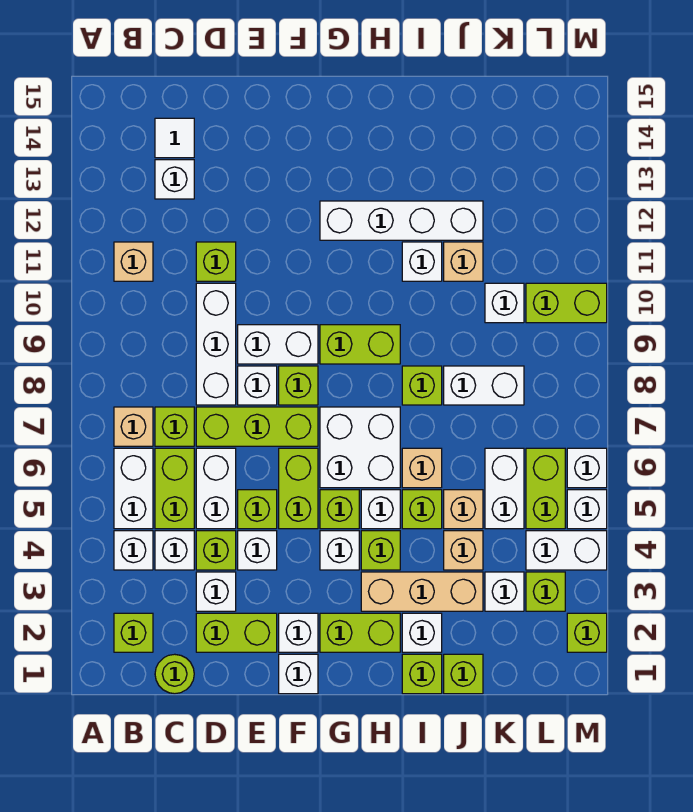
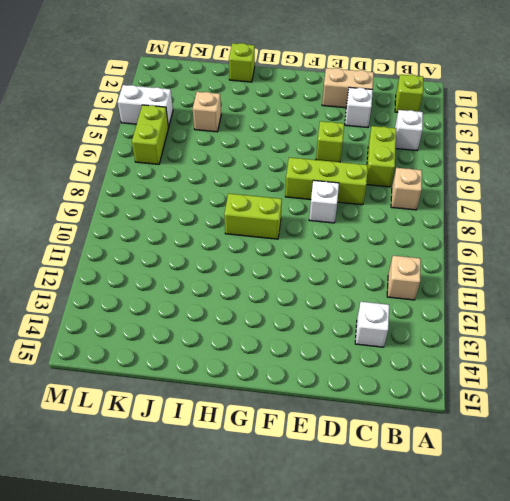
tan 1x2 brick [322,68,374,108] -> lime 1x2 brick [196,613,277,652]
none -> white 1x2 brick [114,448,153,529]
none -> lime 1x1 round brick [155,654,194,694]
none -> white 1x1 brick [155,531,194,570]
none -> lime 1x1 brick [155,407,194,446]

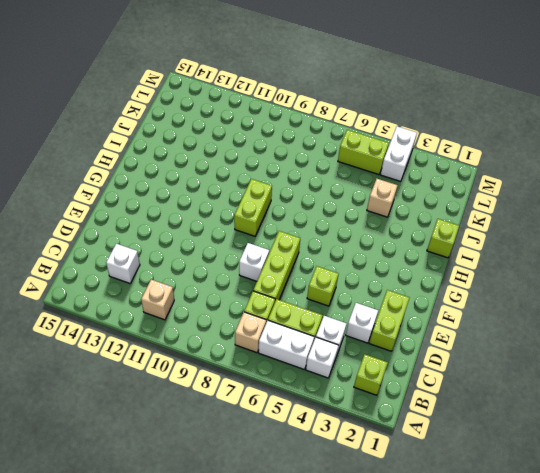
none -> lime 1x1 round brick [155,654,194,694]
none -> white 1x1 tile [155,118,194,158]
none -> lime 1x1 brick [196,531,236,570]
none -> white 1x2 brick [196,448,236,529]

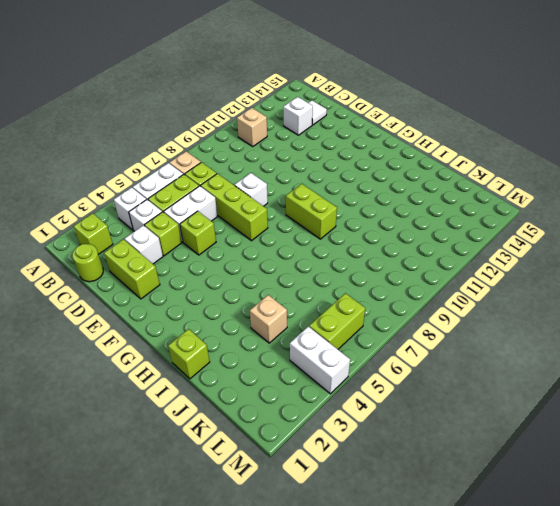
none -> white 1x3 brick [196,283,236,405]
none -> lime 1x1 brick [196,242,236,281]
none -> white 1x1 brick [238,531,277,570]
none -> white 1x2 brick [238,325,318,364]

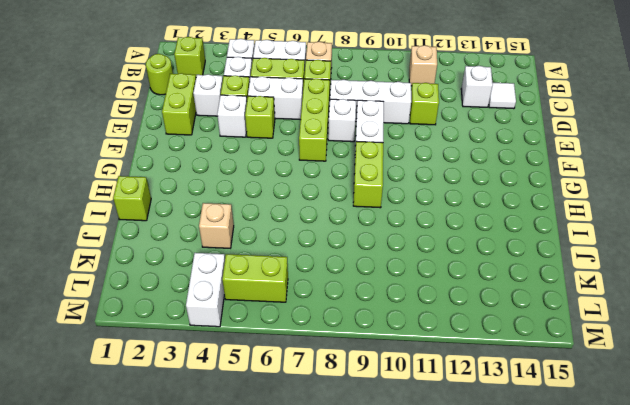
none -> white 1x1 brick [279,654,318,694]
none -> white 1x1 brick [279,613,318,652]
none -> lime 1x2 brick [279,448,318,529]
none -> lime 1x1 brick [279,366,318,405]

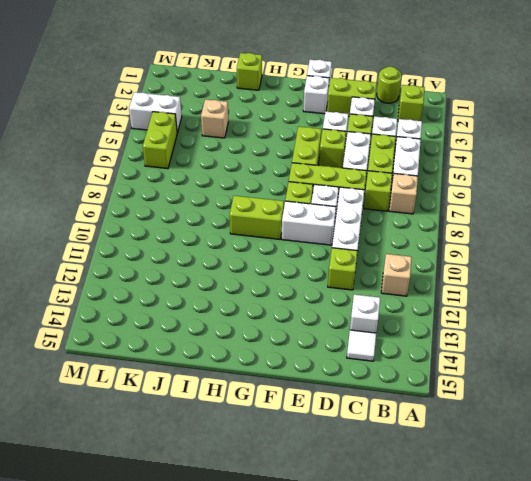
none -> lime 1x2 brick [320,613,400,652]
none -> white 1x1 brick [320,531,359,570]
none -> lime 1x1 brick [320,490,359,529]
none -> white 2x2 brick [320,407,400,488]

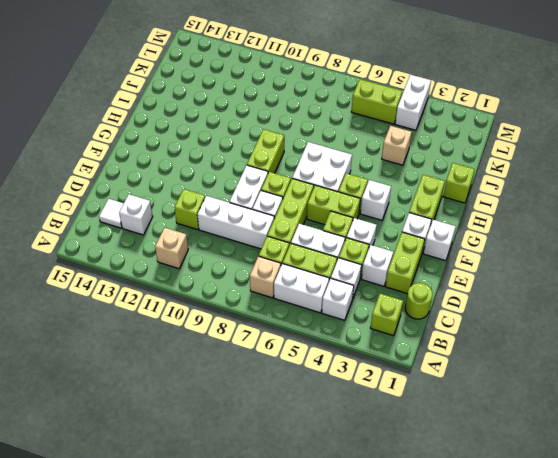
none -> white 1x4 brick [320,201,483,240]
none -> tan 1x3 brick [361,572,483,611]
none -> lime 1x1 brick [361,531,400,570]
none -> white 1x1 brick [361,490,400,529]

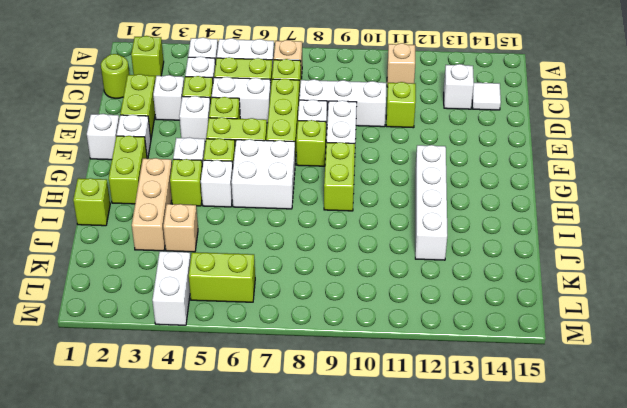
none -> white 1x1 brick [402,613,442,652]
none -> lime 1x1 brick [402,490,442,529]
none -> tan 1x1 brick [402,448,442,488]
none -> lime 1x1 brick [402,366,442,405]

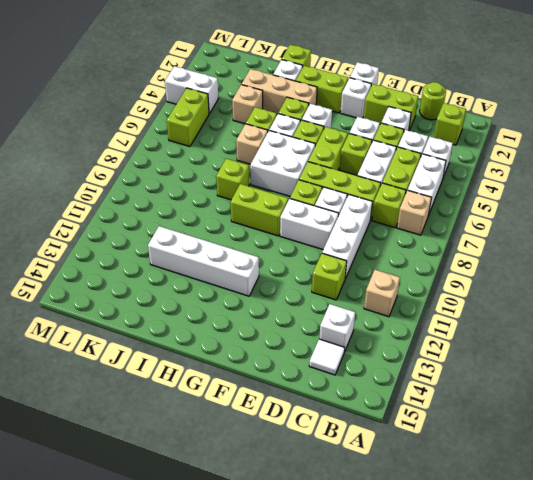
none -> white 1x1 brick [402,242,442,281]
none -> lime 1x1 brick [444,654,483,694]
none -> tan 1x1 brick [444,490,483,529]
none -> white 1x2 brick [444,366,524,405]

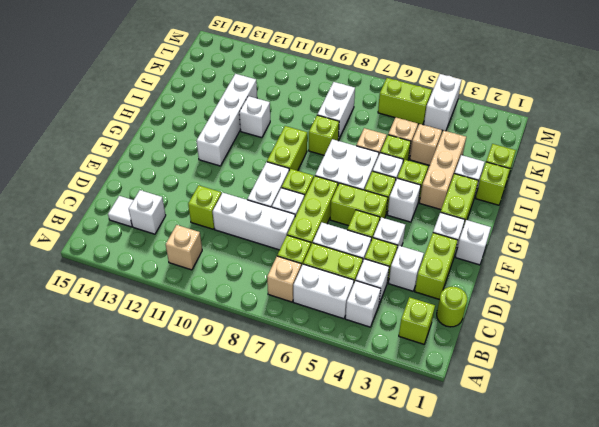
none -> tan 1x1 brick [444,242,483,281]
none -> white 1x1 brick [485,572,524,611]
none -> white 1x2 brick [485,448,524,529]
none -> white 1x1 brick [485,283,524,323]

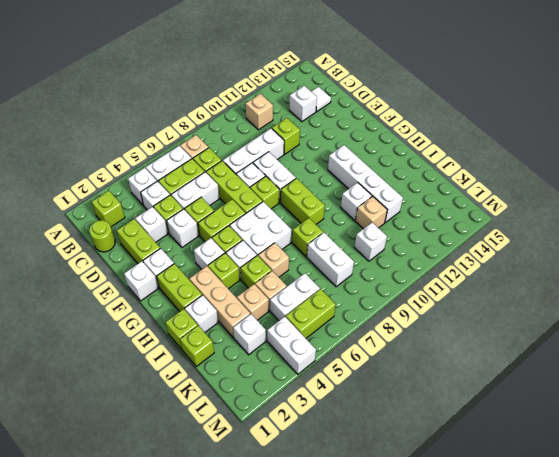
none -> lime 1x1 brick [526,572,565,611]
none -> lime 1x2 brick [526,283,607,323]
none -> lime 1x1 brick [567,613,607,652]
none -> white 1x1 brick [567,490,607,529]

